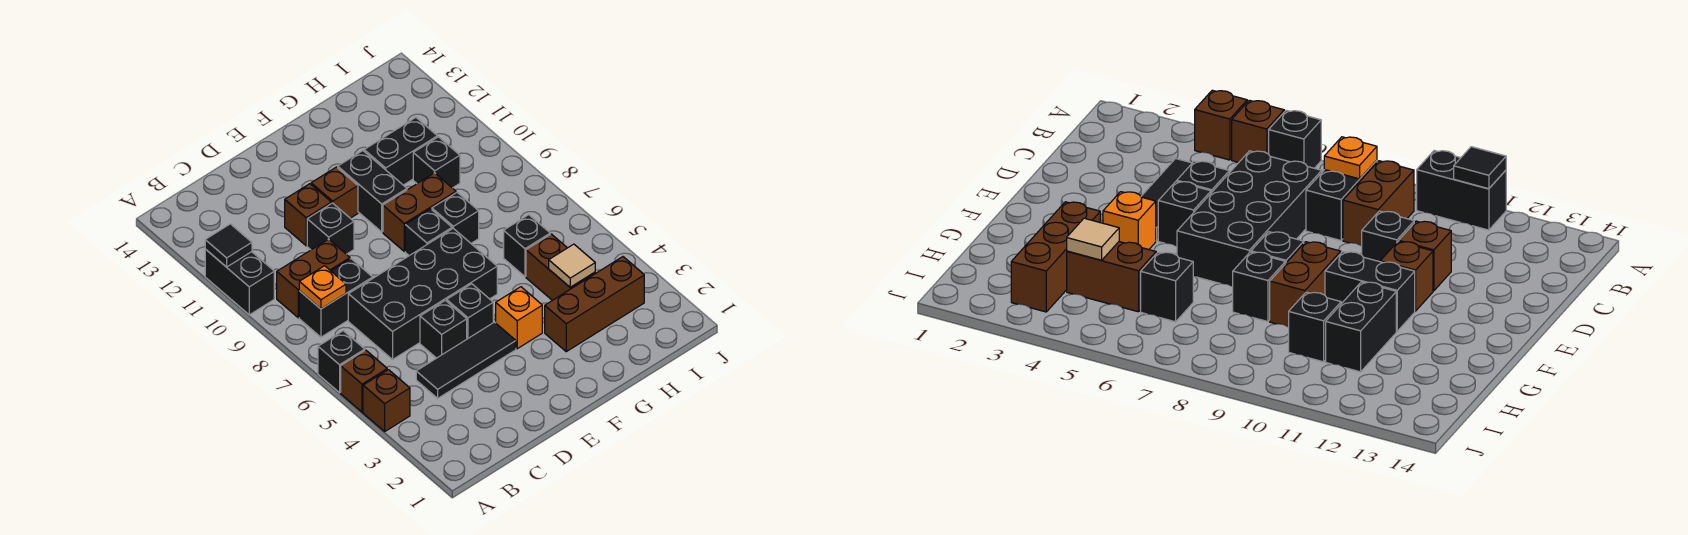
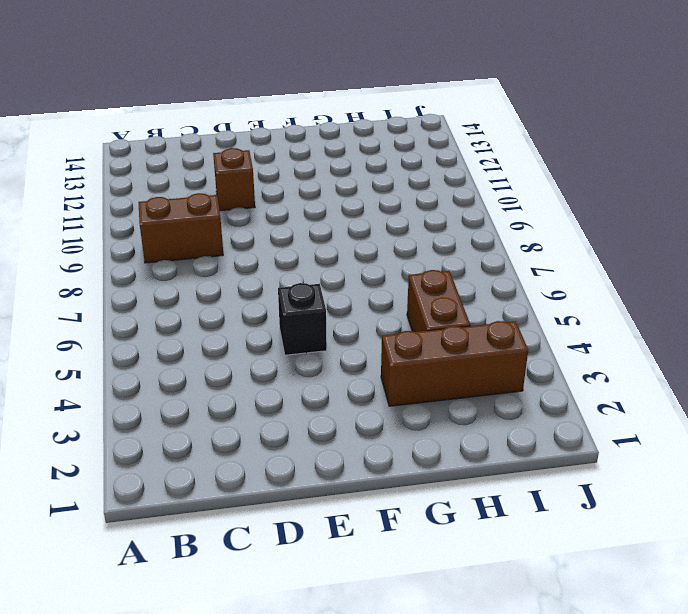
none -> brown 1x1 brick [363,370,410,431]
none -> brown 1x1 brick [341,350,387,412]
none -> black 1x1 brick [318,331,365,393]

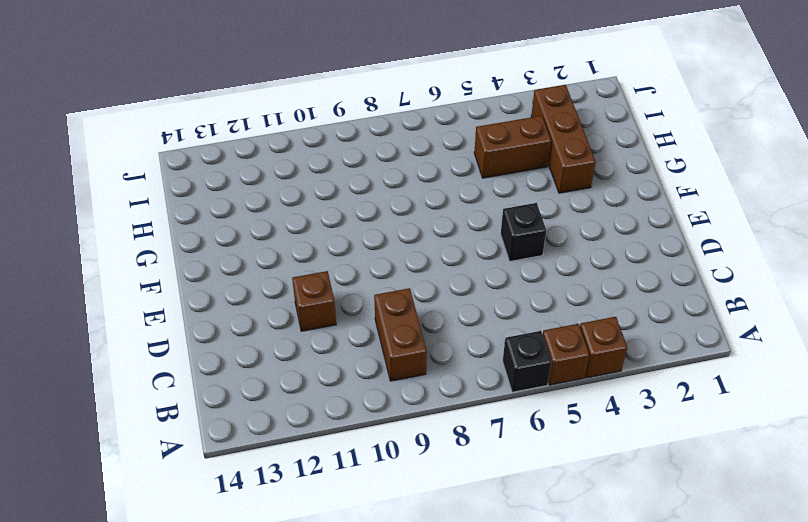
none -> black 1x2 brick [205,249,274,315]
none -> black 1x2 brick [299,259,373,337]
none -> black 1x3 tile [416,322,516,398]

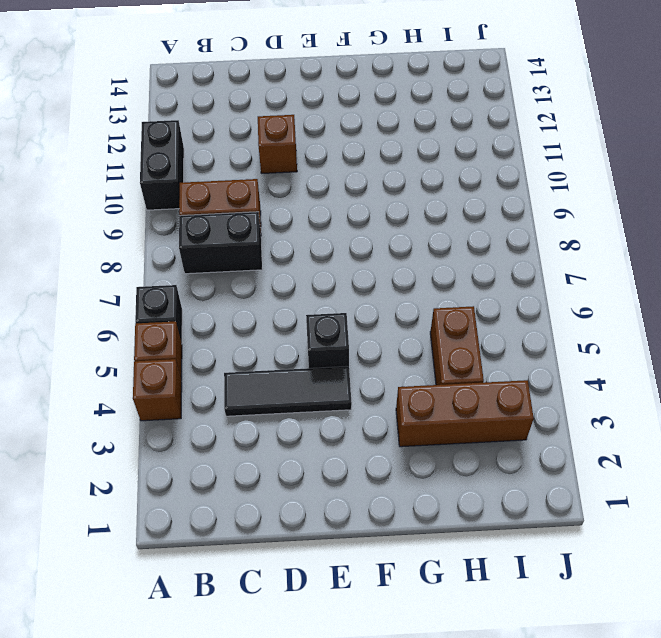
none -> black 2x4 brick [348,228,497,359]
none -> black 1x1 brick [420,300,467,358]
none -> black 1x1 brick [307,203,354,254]

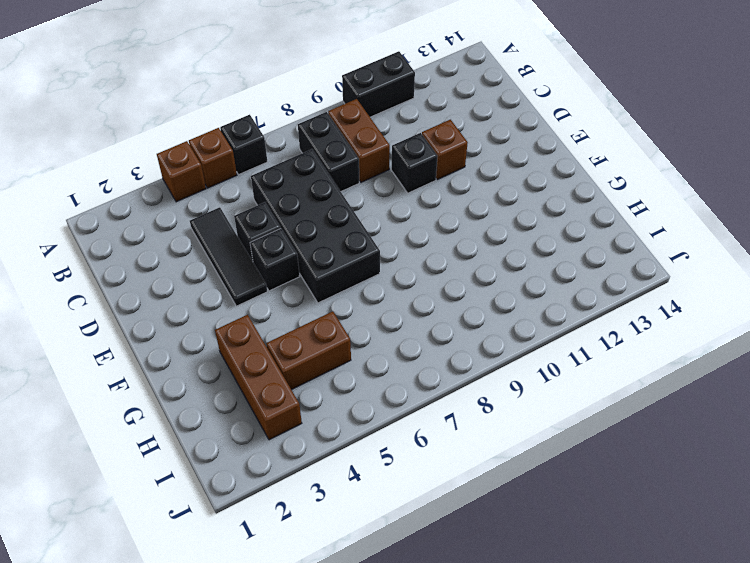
none -> brown 1x1 brick [311,167,358,218]
none -> orange 1x1 brick [496,287,542,349]
none -> black 1x1 brick [405,209,452,256]

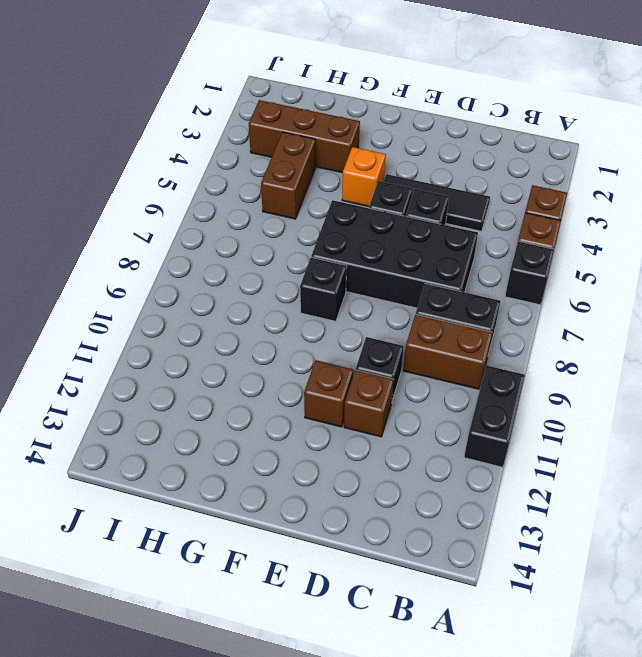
none -> brown 1x2 brick [383,173,456,251]
none -> black 1x2 brick [338,151,407,232]
none -> black 1x1 brick [432,193,479,243]

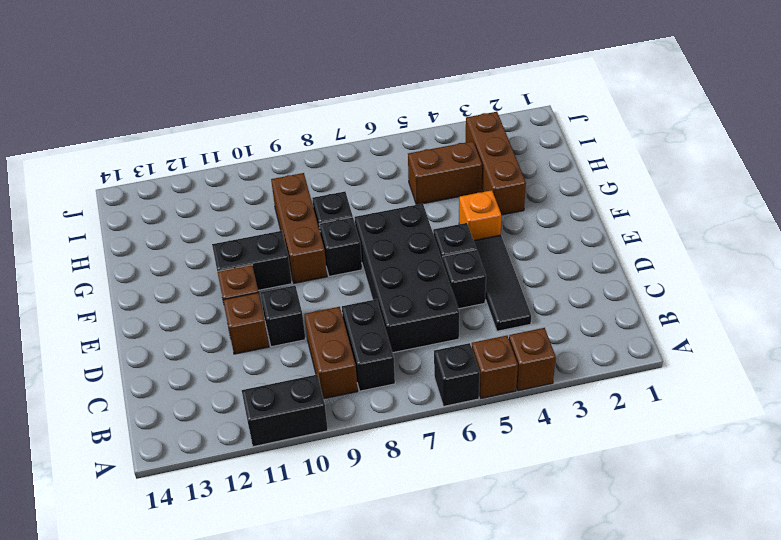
brown 1x3 brick [271,173,327,283] -> brown 1x2 brick [383,173,456,251]
none -> black 1x2 brick [364,118,437,185]
none -> black 1x1 brick [504,215,550,277]
none -> black 1x1 brick [413,137,460,188]

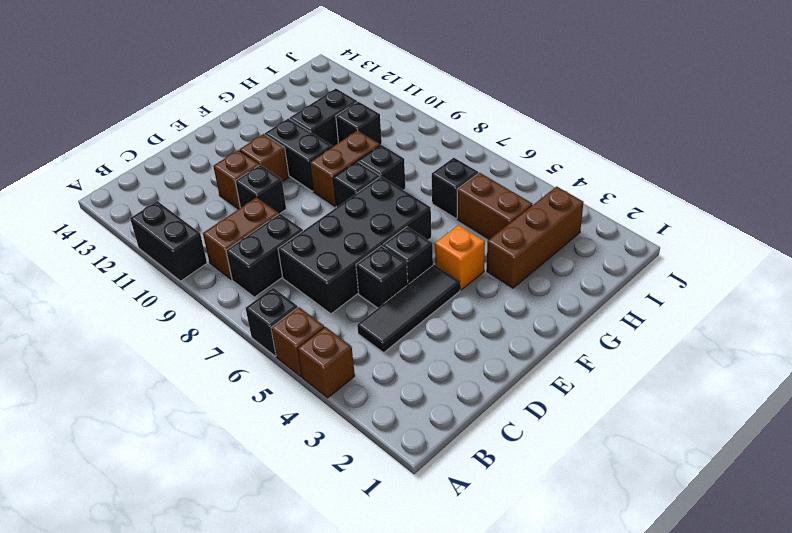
none -> black 1x1 tile [205,224,252,267]
none -> orange 1x1 plate [299,266,346,309]
none -> tan 1x1 tile [549,244,595,287]

